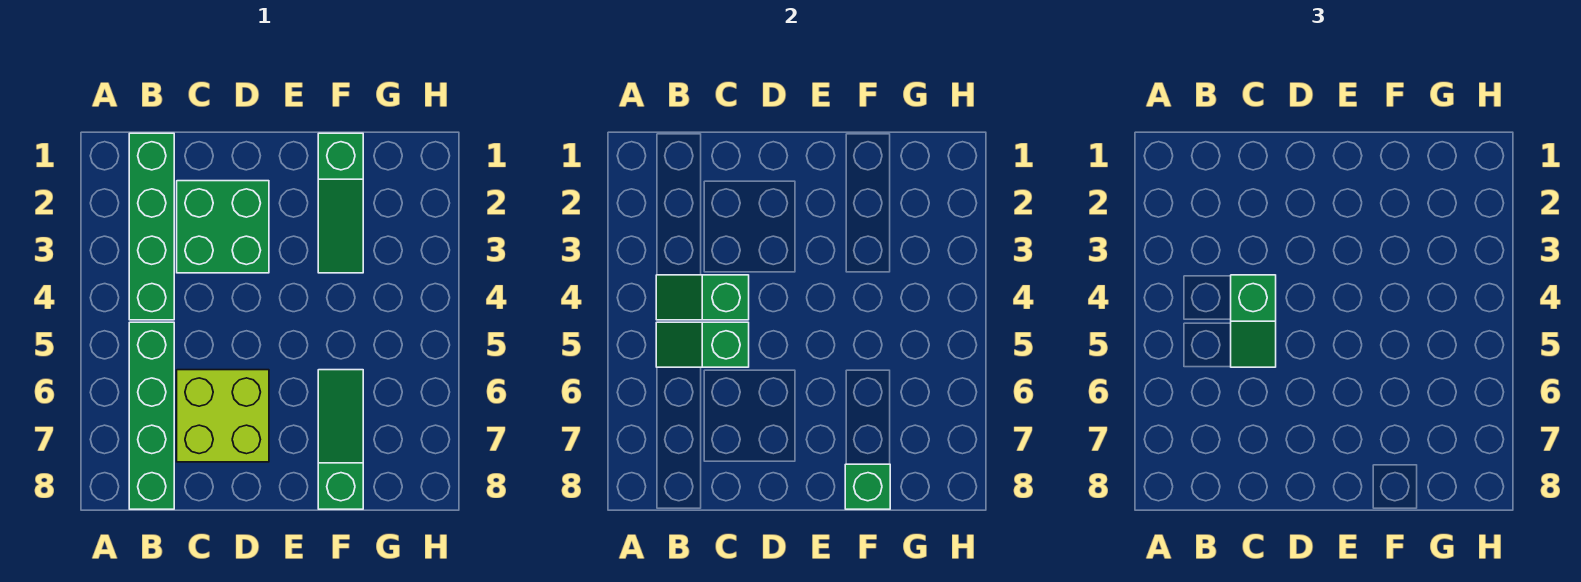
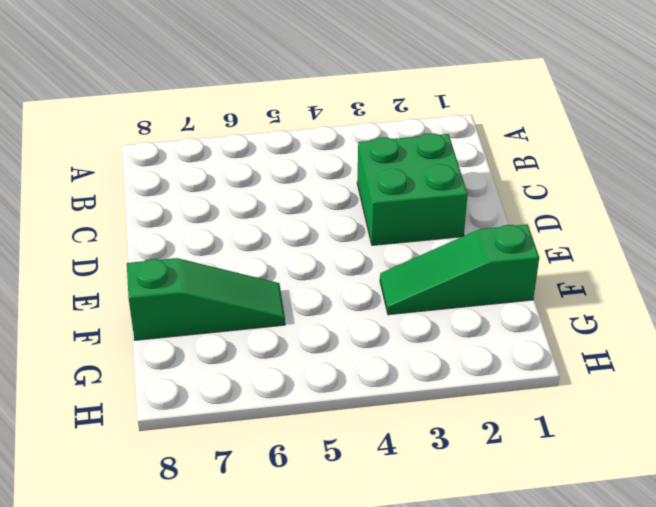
none -> green 1x4 brick [129,133,174,320]
none -> green 1x4 brick [129,322,174,509]

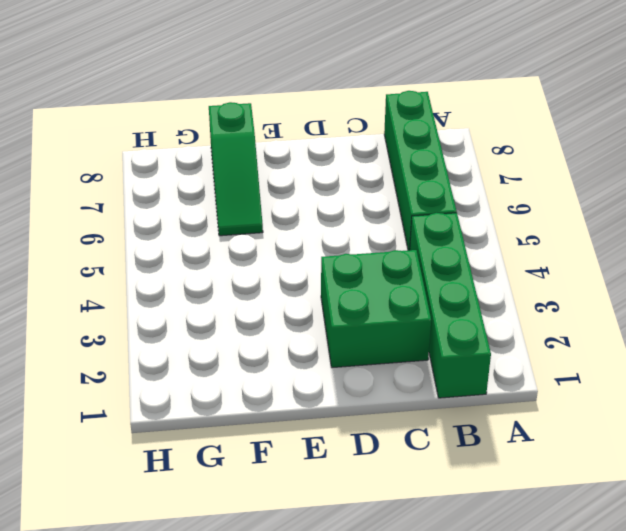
none -> lime 2x2 brick [177,370,269,462]
none -> green 1x3 slope [318,133,363,273]

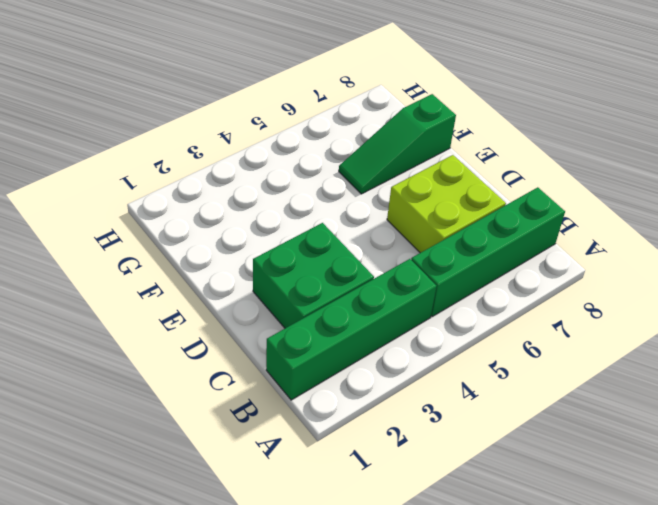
none -> green 1x3 slope [318,133,363,273]
none -> green 1x2 slope [656,275,749,320]

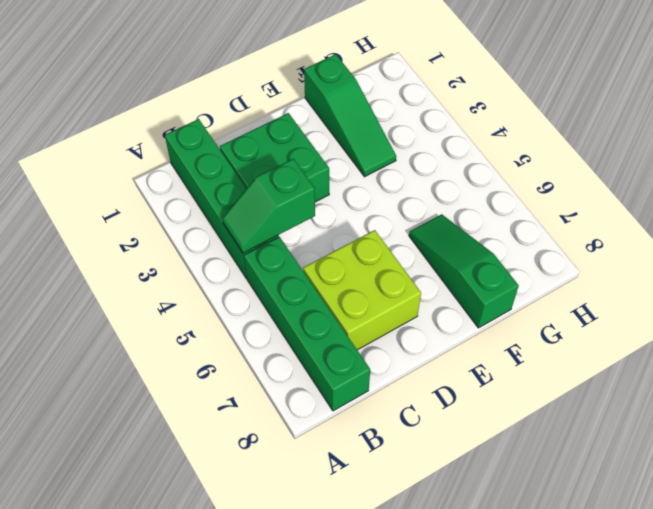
none -> green 1x2 slope [656,322,749,367]
none -> green 1x1 brick [845,464,890,509]

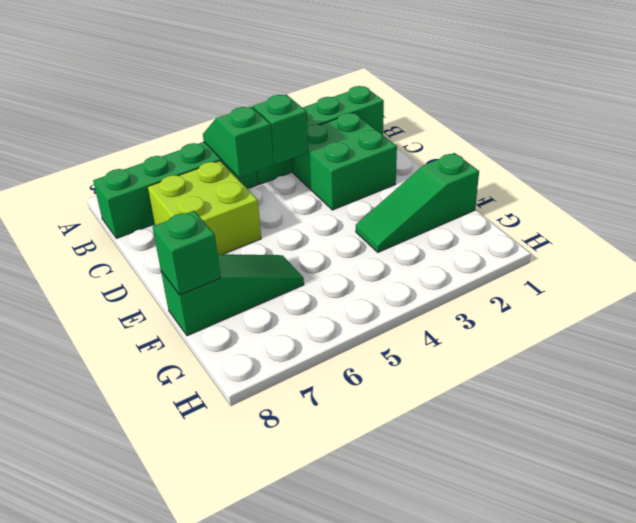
none -> green 1x2 slope [1231,275,1276,367]

